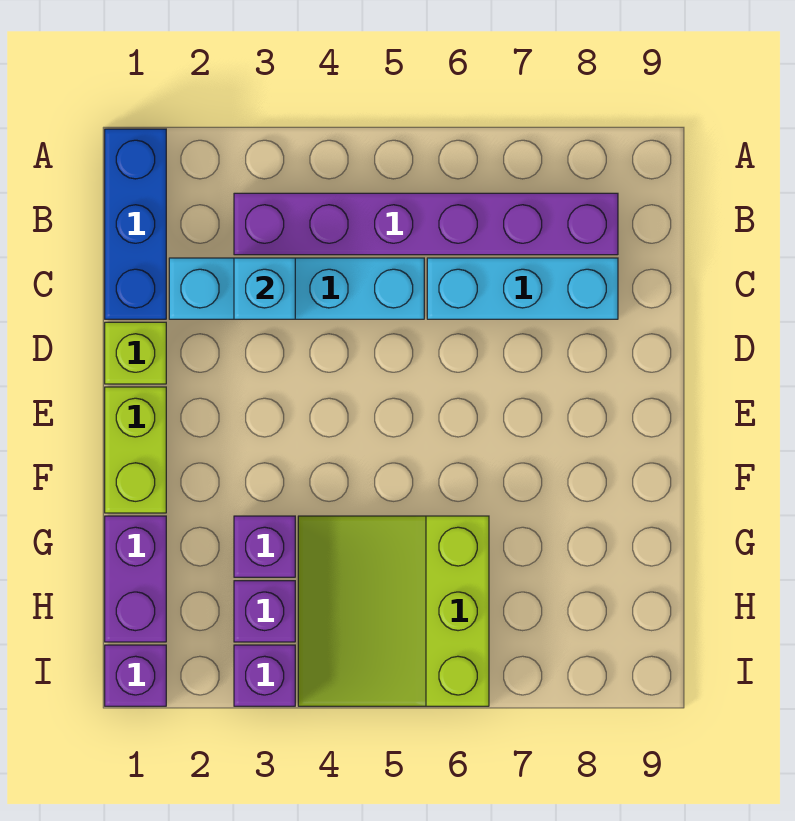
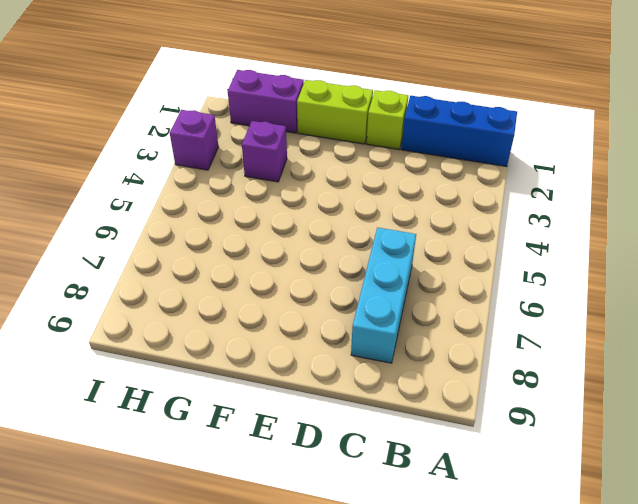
none -> purple 1x6 brick [234,193,618,255]
none -> cyan 1x4 brick [169,258,424,319]
none -> lime 3x3 slope [298,516,489,706]

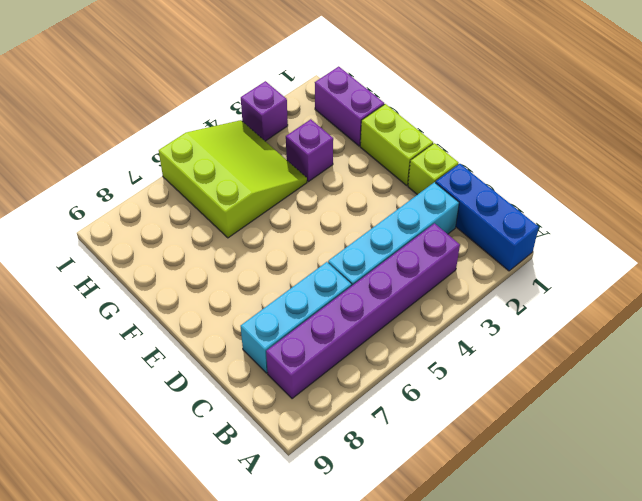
none -> purple 1x1 brick [234,581,295,642]
none -> purple 1x1 brick [105,645,166,706]
none -> cyan 1x1 brick [234,258,295,319]

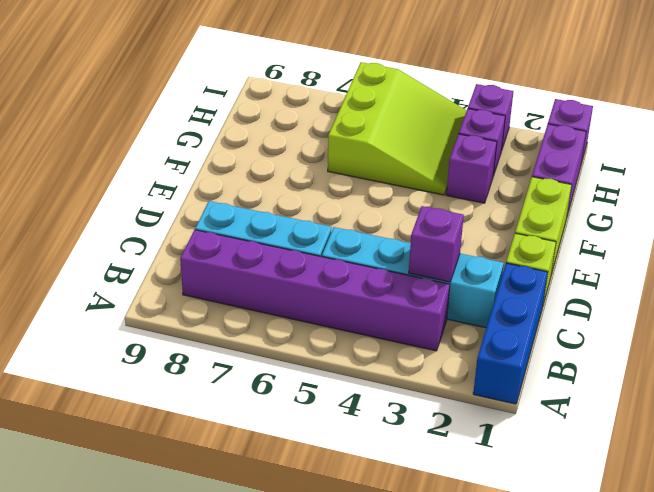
purple 1x1 brick [409,206,464,282] -> cyan 1x1 brick [234,258,295,319]

